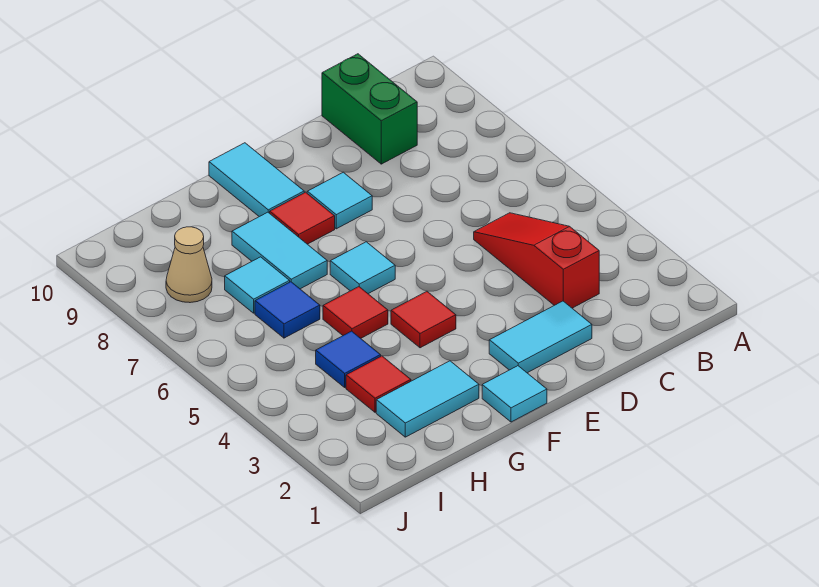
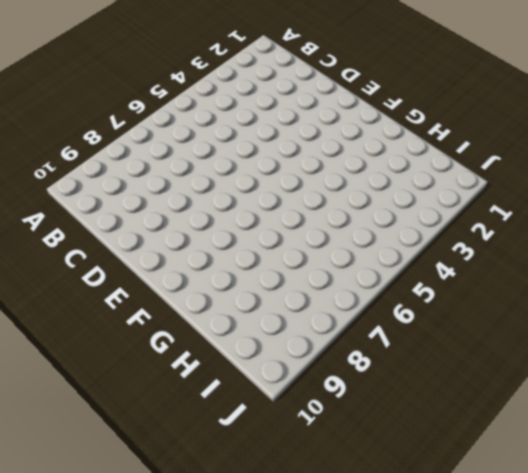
none -> red 1x3 slope [474,213,599,308]
none -> green 1x2 brick [322,54,417,164]
none -> cyan 1x2 tile [489,301,592,373]

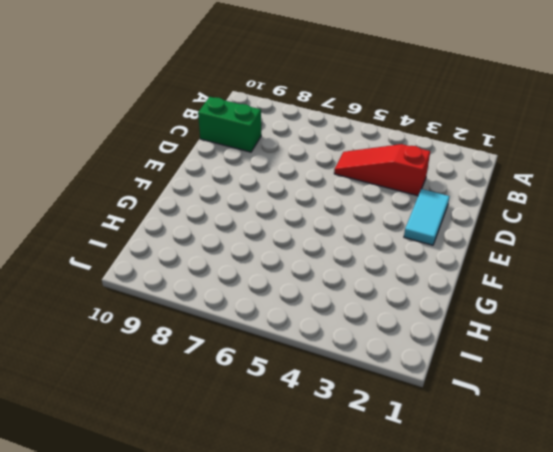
none -> cyan 1x1 tile [307,172,372,229]
none -> cyan 1x1 tile [482,366,547,422]
none -> red 1x1 tile [391,292,456,348]

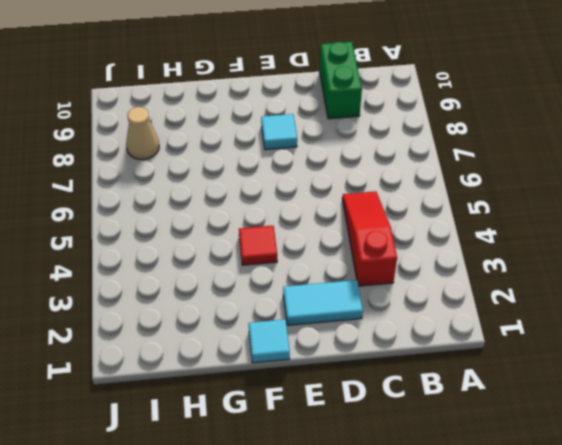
none -> cyan 1x1 tile [330,242,395,294]
none -> red 1x1 tile [270,192,335,244]
none -> cyan 1x2 tile [209,143,304,217]

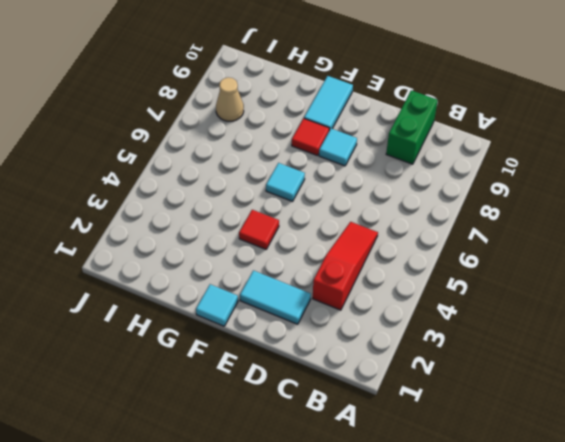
none -> cyan 1x2 tile [376,361,479,437]
none -> red 1x1 tile [323,287,388,338]
none -> cyan 1x2 tile [232,212,327,289]

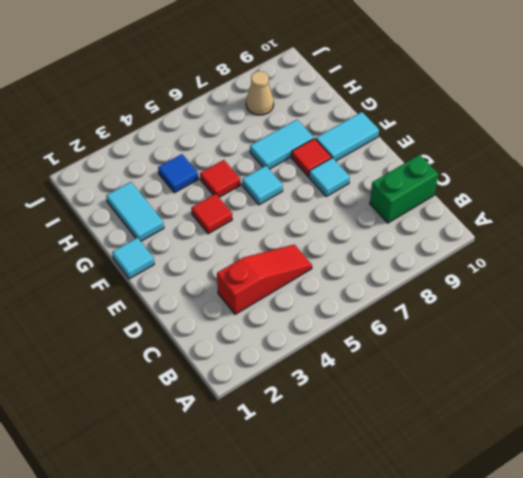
none -> cyan 1x2 tile [489,301,592,373]
none -> red 1x1 tile [346,356,411,412]
none -> blue 1x1 tile [255,282,320,338]

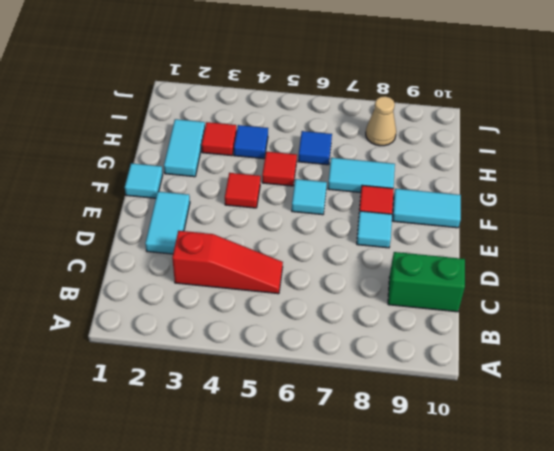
none -> cyan 1x1 tile [225,257,290,313]

